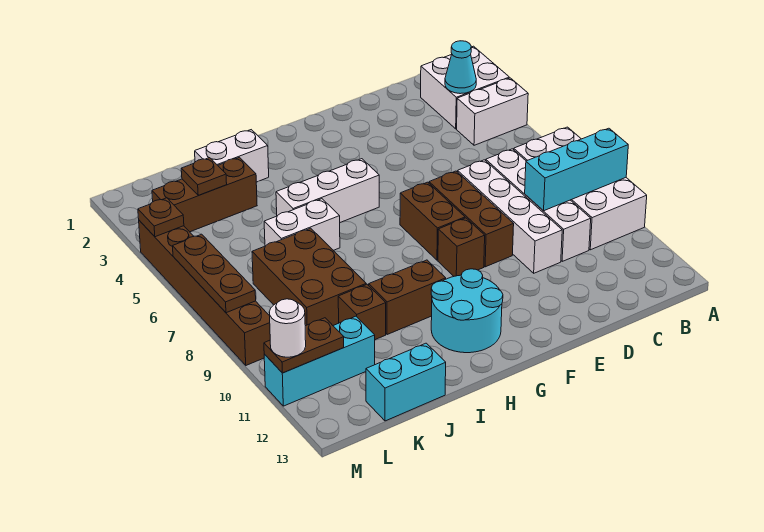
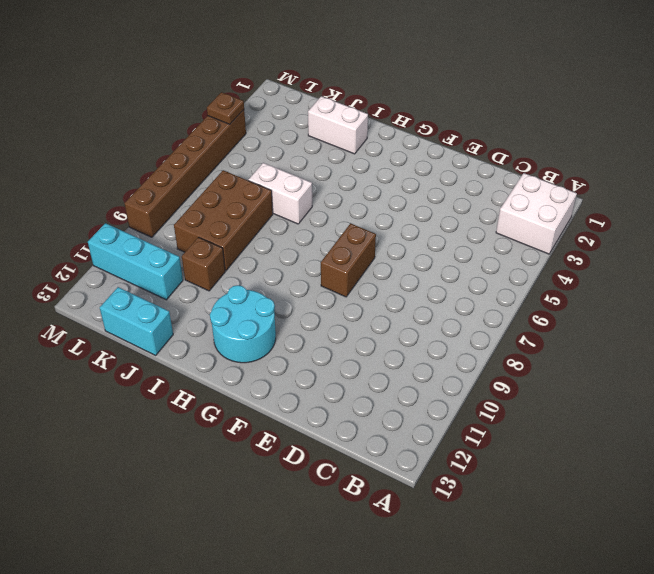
none -> white 1x2 brick [457,78,528,145]
none -> white 2x4 brick [514,127,647,250]
none -> white 1x4 brick [486,149,591,262]

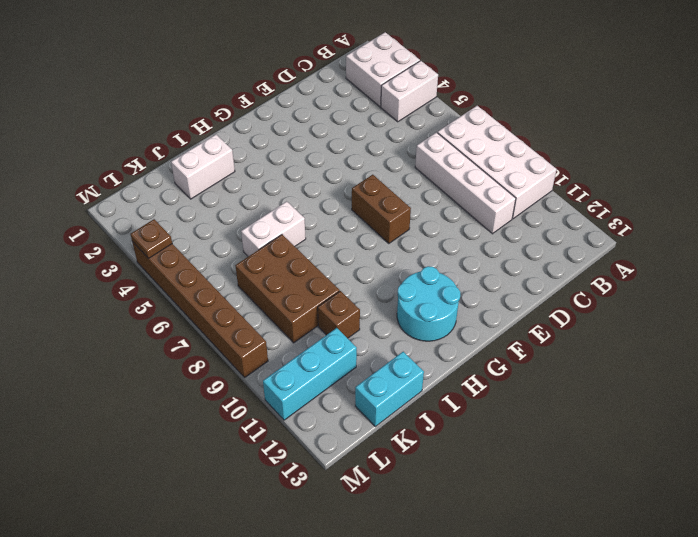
none -> white 1x4 brick [458,160,562,273]
none -> brown 1x3 brick [429,171,514,267]
none -> brown 1x1 brick [438,218,485,276]

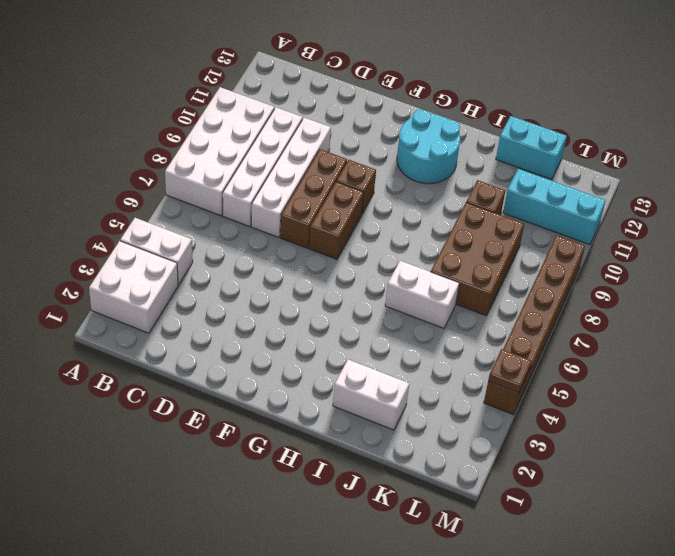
none -> white 1x3 brick [276,159,379,223]
none -> brown 1x2 brick [369,260,446,335]
none -> brown 1x3 brick [152,157,257,232]

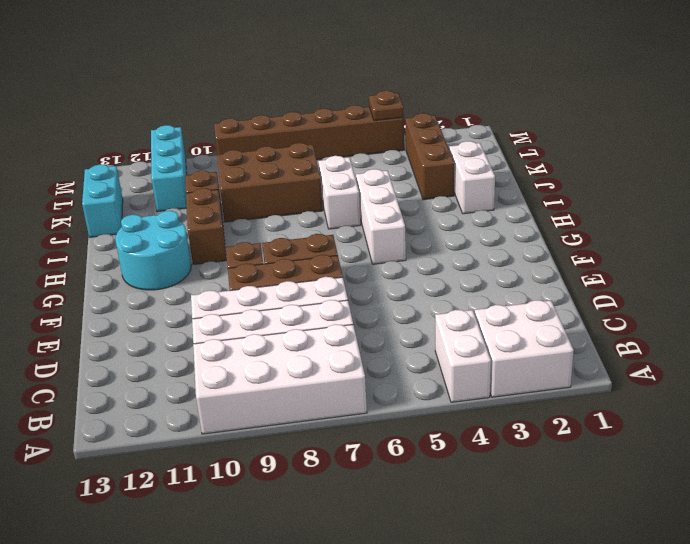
none -> cyan 1x3 brick [525,128,628,211]
none -> cyan 1x1 cone [445,41,476,94]
none -> brown 1x1 plate [181,158,227,195]

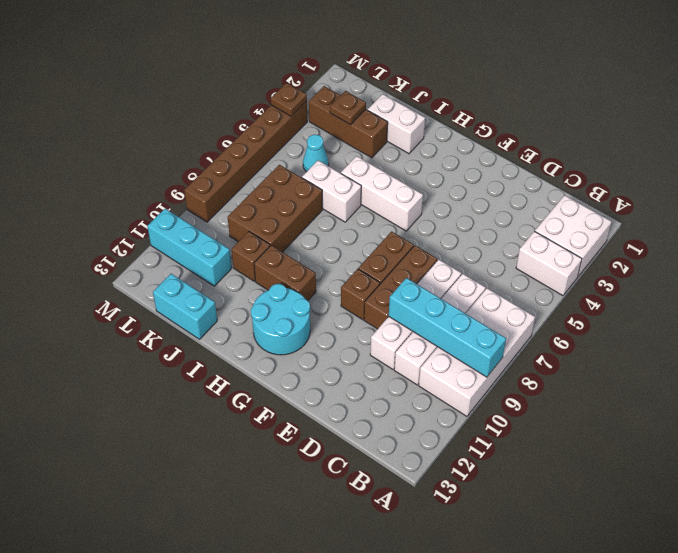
cyan 1x4 brick [389,278,506,377] -> cyan 1x3 brick [525,128,628,211]
cyan 1x1 cone [303,135,329,172] -> cyan 1x1 cone moved to [445,41,476,94]
none -> brown 1x2 plate [264,318,344,373]
none -> brown 1x3 plate [173,234,256,313]
none -> white 1x1 round brick [269,299,306,357]

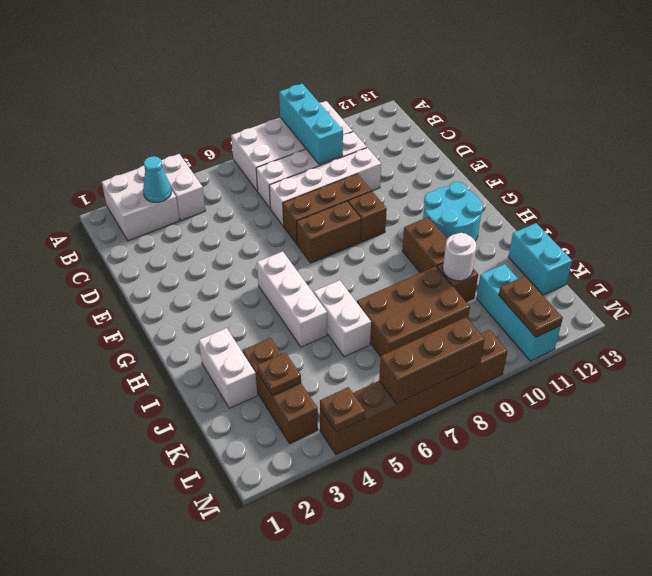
white 1x1 round brick [443,233,476,281] -> white 1x1 round brick moved to [269,299,306,357]
brown 1x3 brick [379,317,485,404] -> brown 1x3 plate [173,234,256,313]

